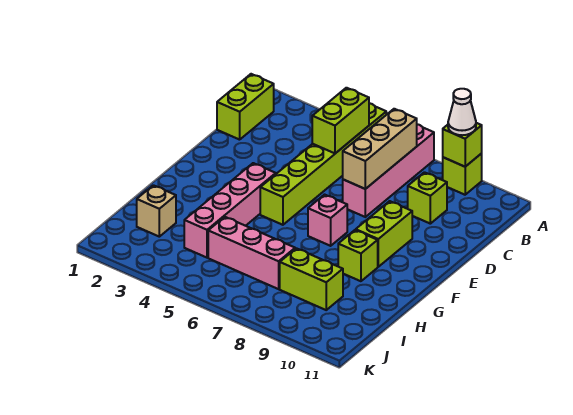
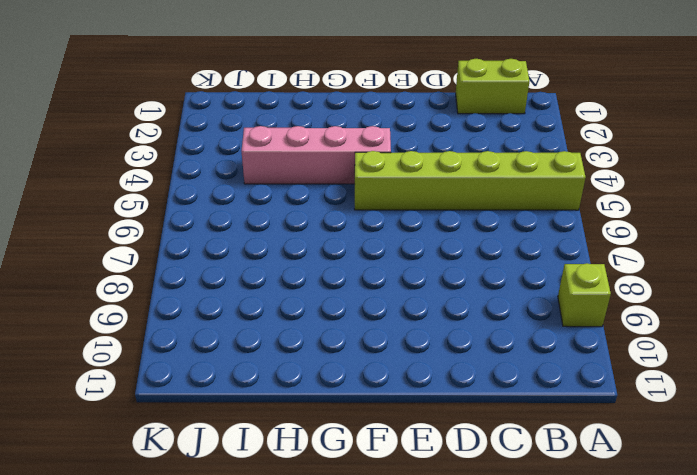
none -> pink 1x4 brick [343,124,434,217]
none -> lime 1x1 brick [408,172,447,224]
none -> lime 1x2 brick [356,201,412,267]

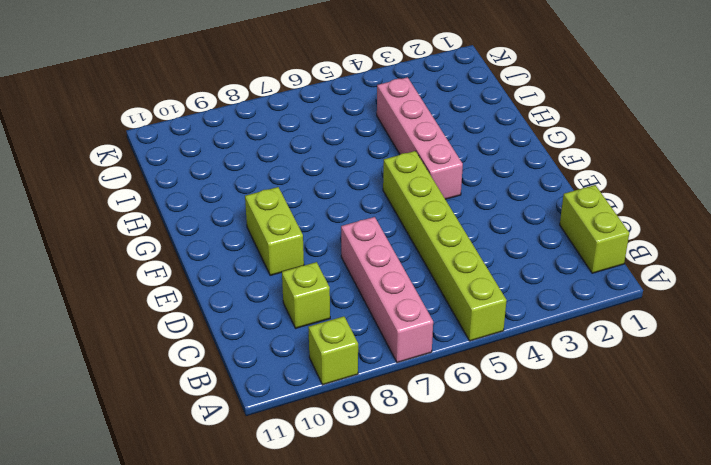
none -> pink 1x1 brick [308,195,347,246]
none -> lime 1x1 brick [338,230,378,281]
none -> tan 1x1 brick [137,185,176,237]

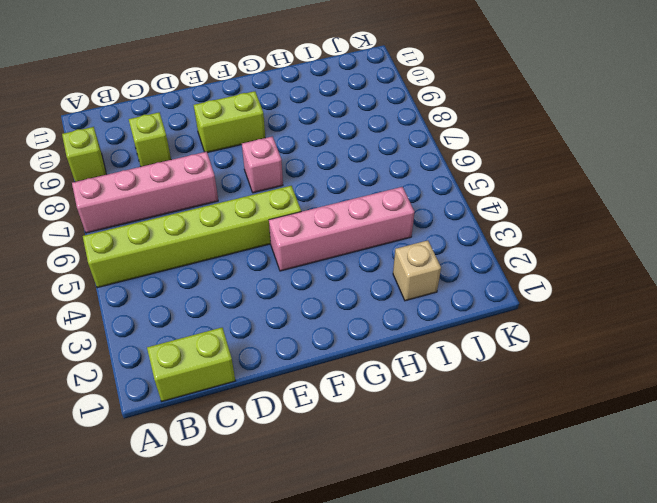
none -> lime 1x1 brick [338,230,378,281]
none -> pink 1x3 brick [208,217,295,289]
none -> lime 1x2 brick [280,248,343,310]

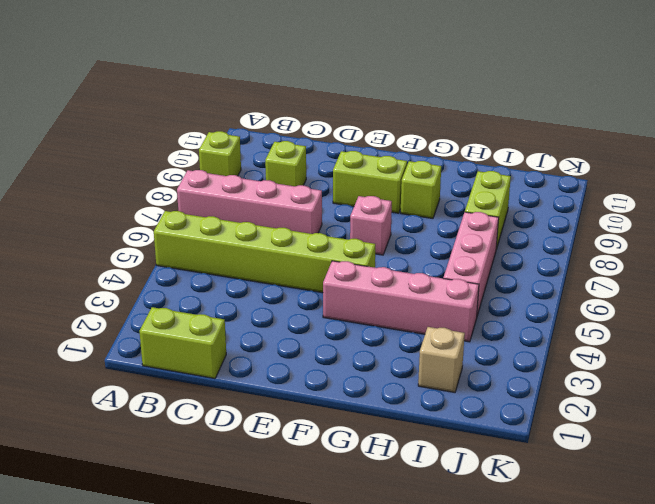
none -> lime 1x1 brick [443,123,482,167]
none -> lime 1x2 brick [312,88,369,153]
none -> tan 1x3 brick [343,109,417,189]

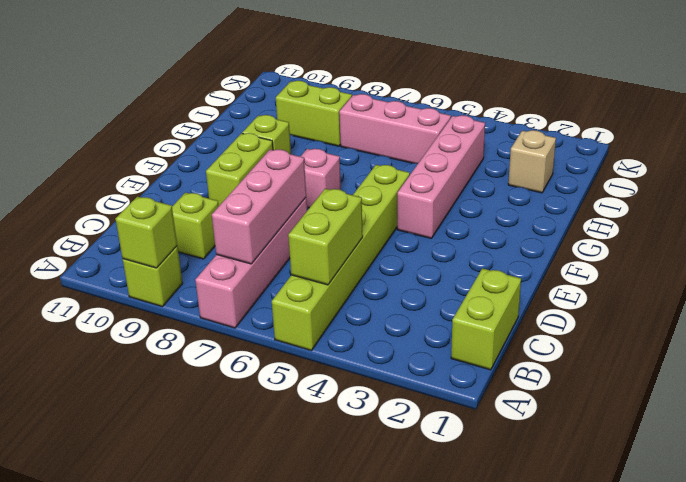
pink 1x3 brick [212,150,306,264] -> tan 1x3 brick [343,109,417,189]
none -> white 1x1 cone [448,89,476,135]

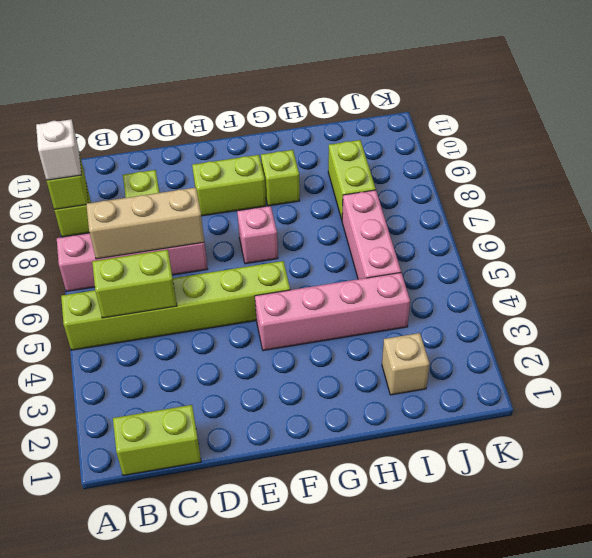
white 1x1 brick [36,119,81,180] -> white 1x1 cone [448,89,476,135]

